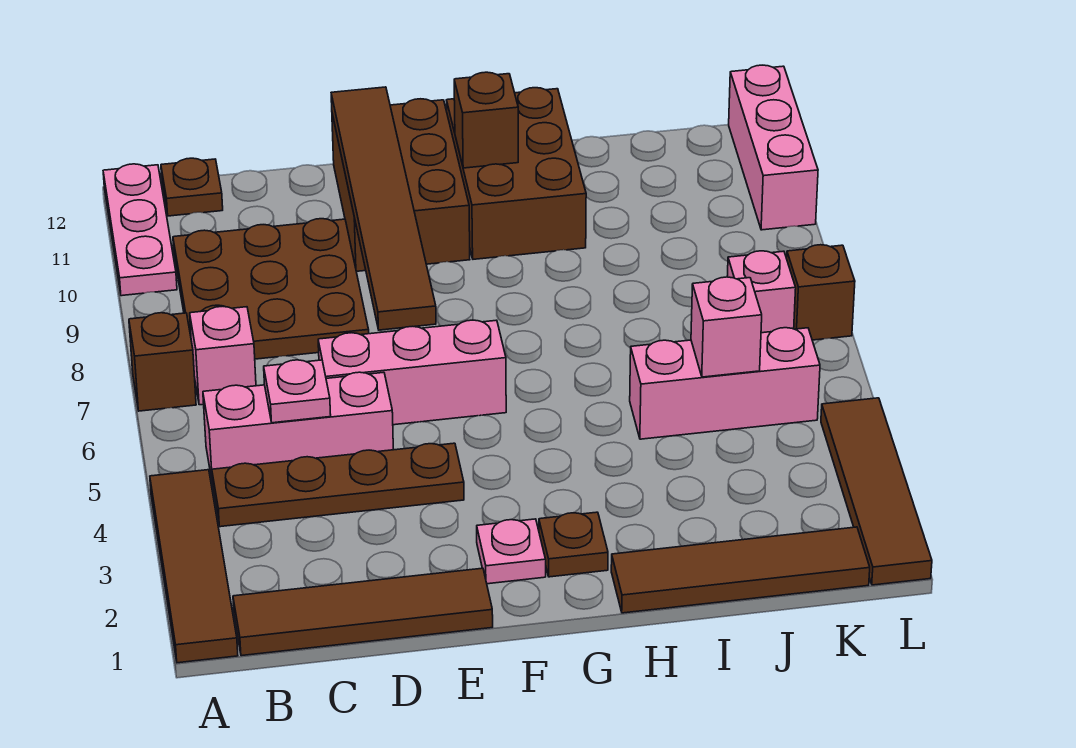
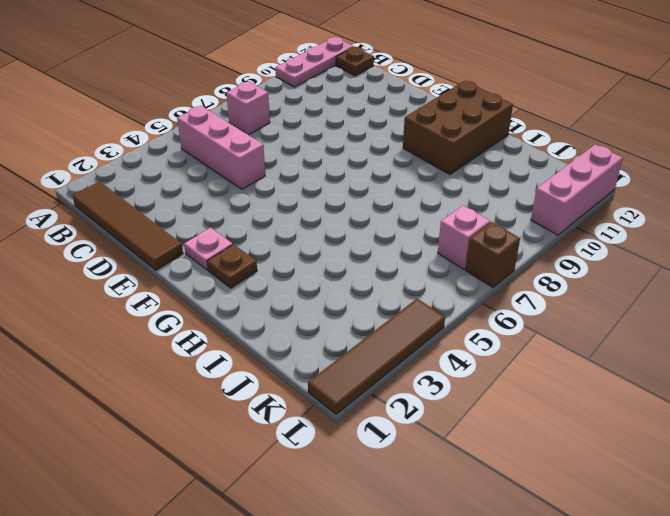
none -> brown 1x4 tile [150,470,238,663]
none -> brown 1x1 brick [129,313,196,411]
none -> brown 1x4 plate [212,443,464,527]

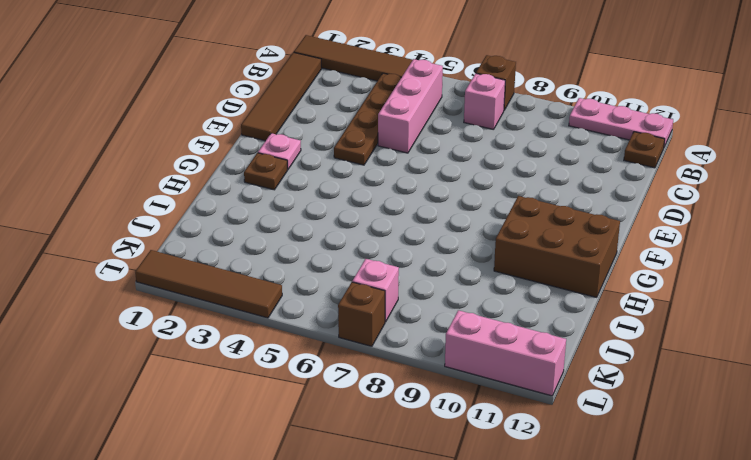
none -> brown 3x3 plate [173,219,369,359]
none -> pink 1x3 brick [318,320,506,425]
none -> brown 2x3 brick [332,99,470,271]

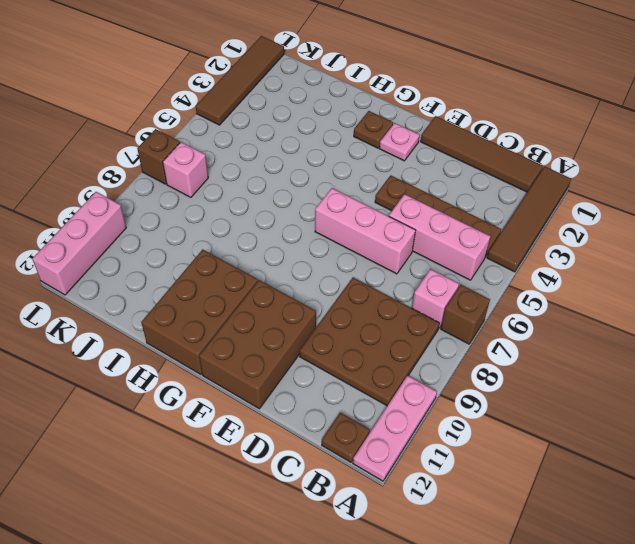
none -> brown 1x4 tile [611,527,870,613]
none -> pink 1x3 brick [630,328,820,439]
none -> pink 1x1 plate [264,360,331,423]

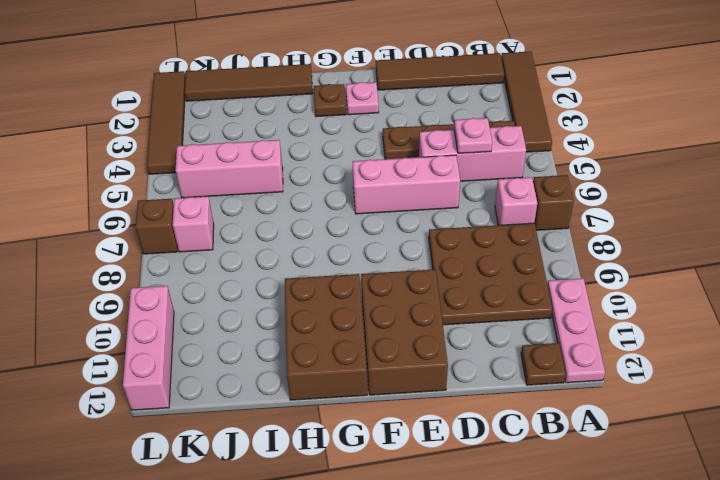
none -> brown 1x6 tile [331,87,436,330]
none -> brown 1x1 brick [454,72,518,168]
none -> pink 1x1 brick [691,277,762,377]

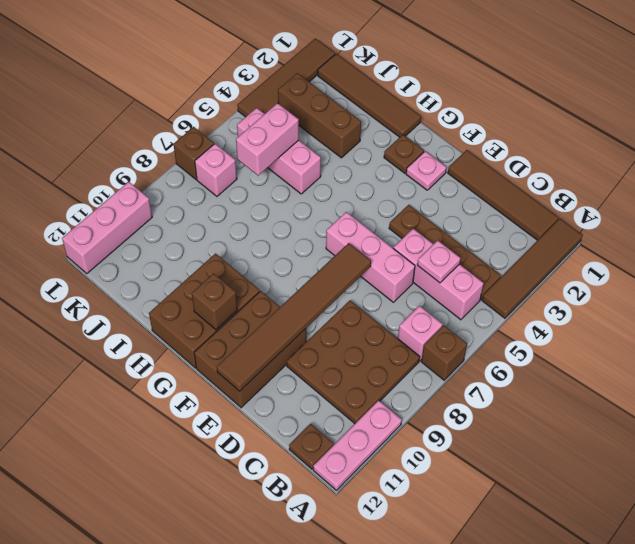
brown 1x3 brick [278,73,361,158] -> none
pink 1x2 brick [236,103,299,176] -> pink 1x1 brick [691,277,762,377]

